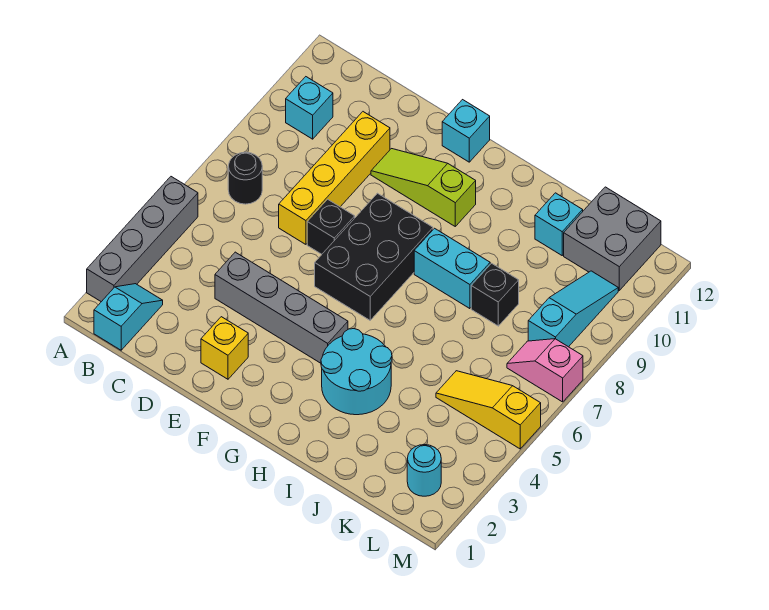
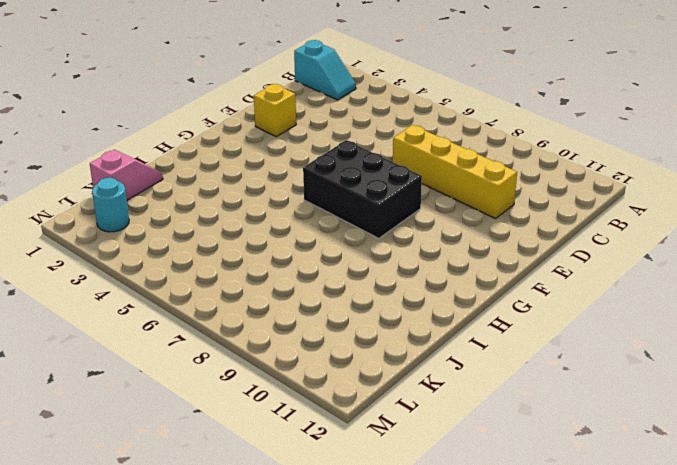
pink 1x2 slope [90,150,163,200] -> pink 1x2 slope moved to [507,339,583,402]
none -> grey 1x4 brick [87,177,198,302]
none -> black 1x1 round brick [228,152,262,204]
none -> cyan 1x1 brick [286,77,333,139]

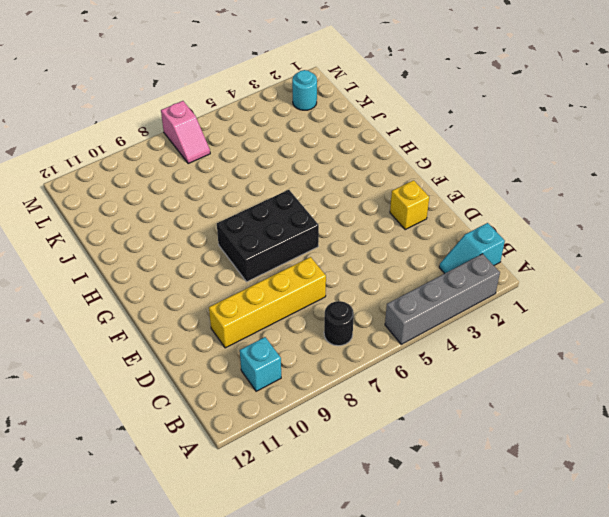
none -> grey 1x4 brick [215,252,348,363]
none -> black 1x1 brick [307,199,355,254]
none -> lime 1x3 slope [371,149,476,226]

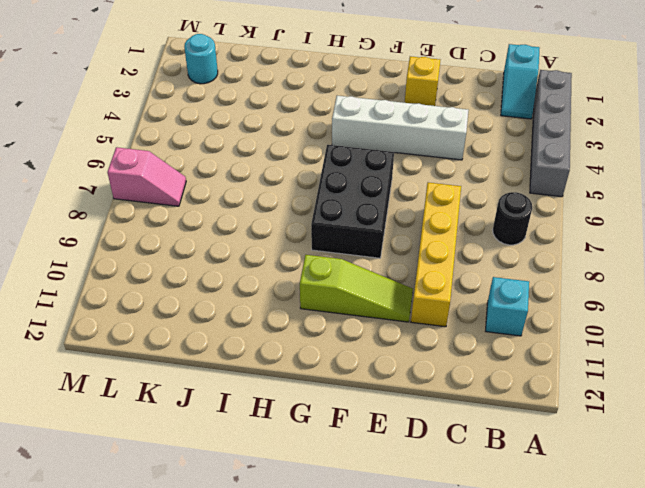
white 1x4 brick [332,96,469,160] -> grey 1x4 brick [215,252,348,363]
none -> black 1x1 brick [307,199,355,254]
none -> cyan 1x1 brick [442,100,490,162]
none -> cyan 2x2 round brick [321,329,392,415]

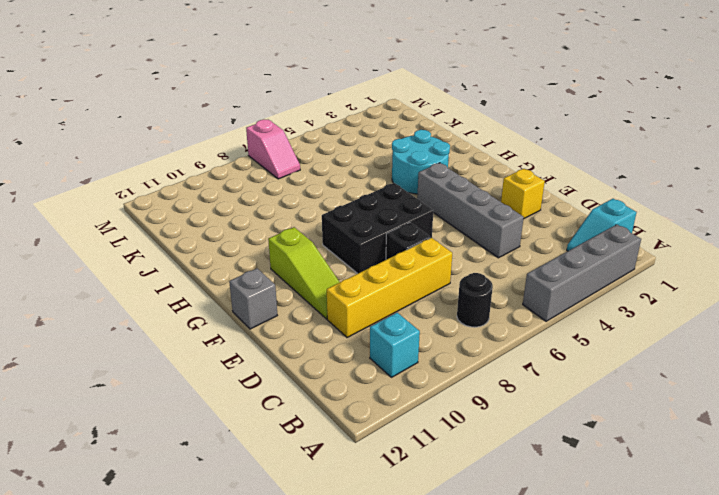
grey 1x1 brick [229,268,277,329] -> cyan 1x1 brick [442,100,490,162]
none -> cyan 1x2 brick [414,228,490,309]
none -> black 1x1 brick [471,263,519,326]
none -> cyan 1x1 brick [535,193,583,255]

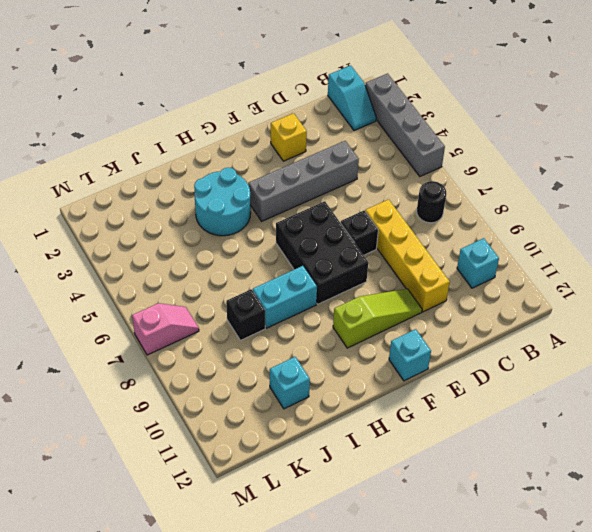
none -> yellow 1x3 slope [436,371,541,449]
none -> grey 2x2 brick [564,187,661,290]
none -> cyan 1x1 round brick [407,445,441,496]

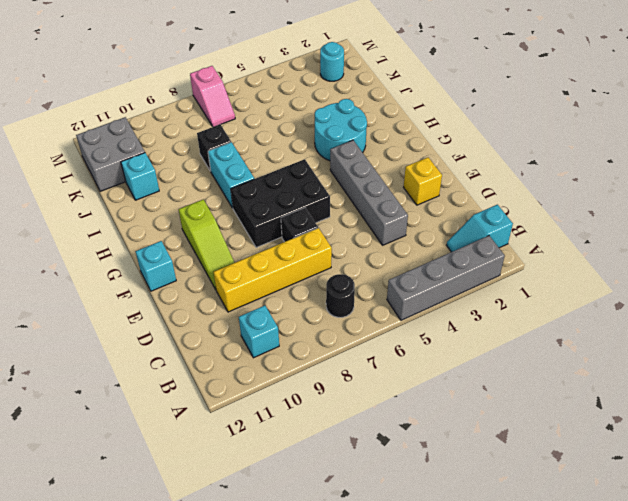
none -> yellow 1x3 slope [436,371,541,449]
none -> cyan 1x3 slope [528,271,618,347]

